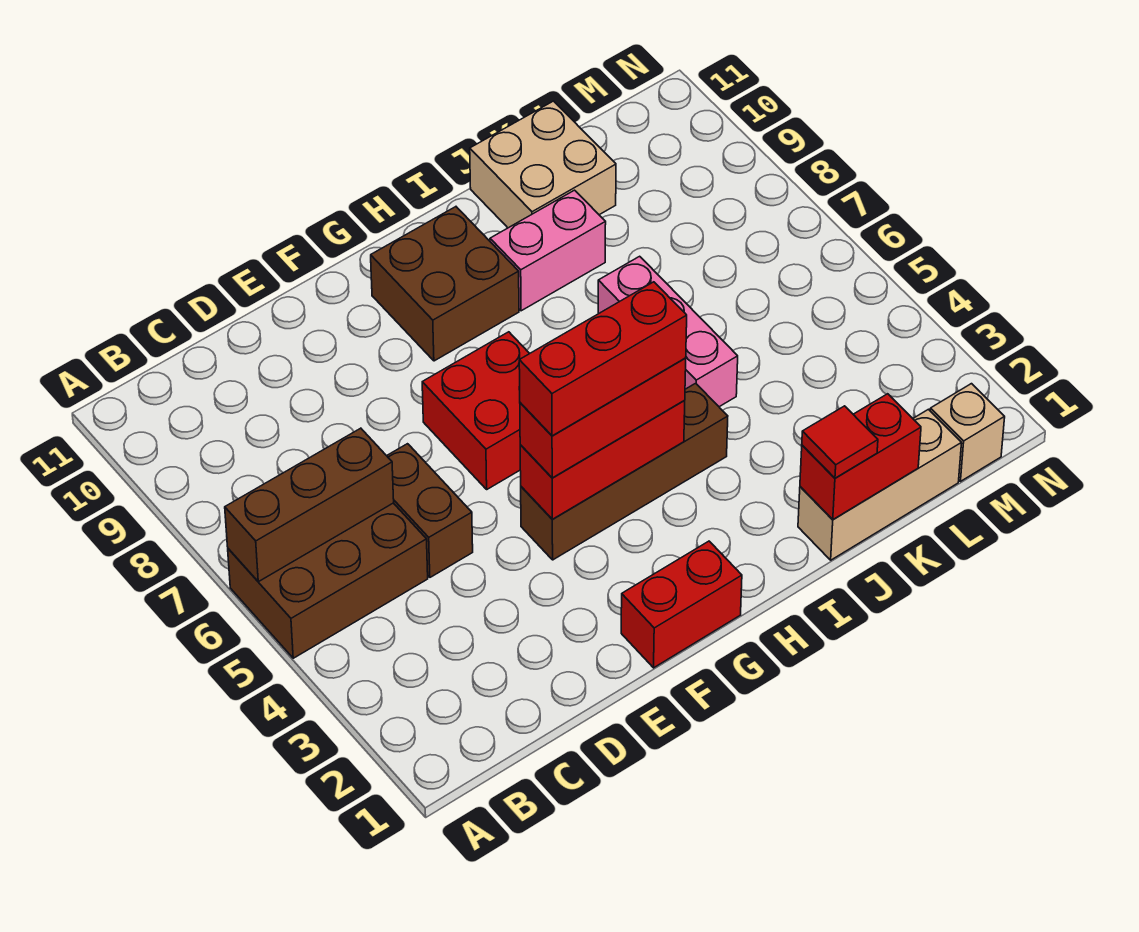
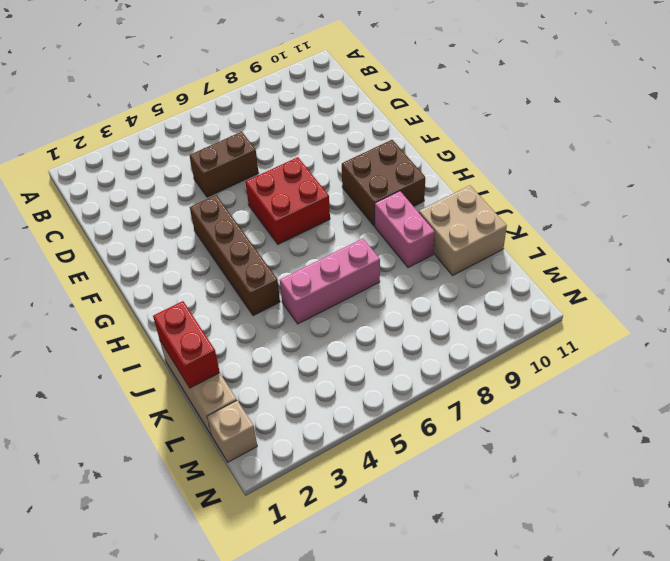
none -> brown 2x3 brick [228,503,428,658]
none -> red 1x2 brick [621,541,742,668]
none -> brown 1x3 brick [225,428,394,582]

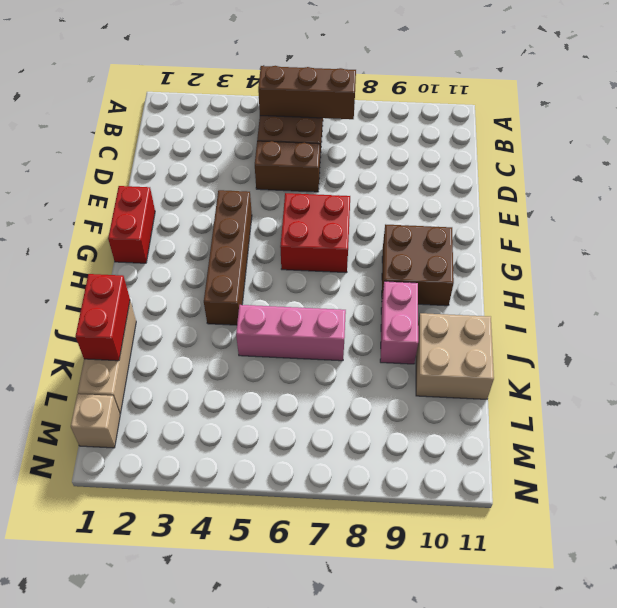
brown 1x3 brick [258,66,356,119] -> brown 1x3 brick turned to [225,428,394,582]
none -> red 1x3 brick [520,400,685,519]
none -> red 1x3 brick [520,358,686,478]
none -> red 1x1 tile [802,406,878,478]

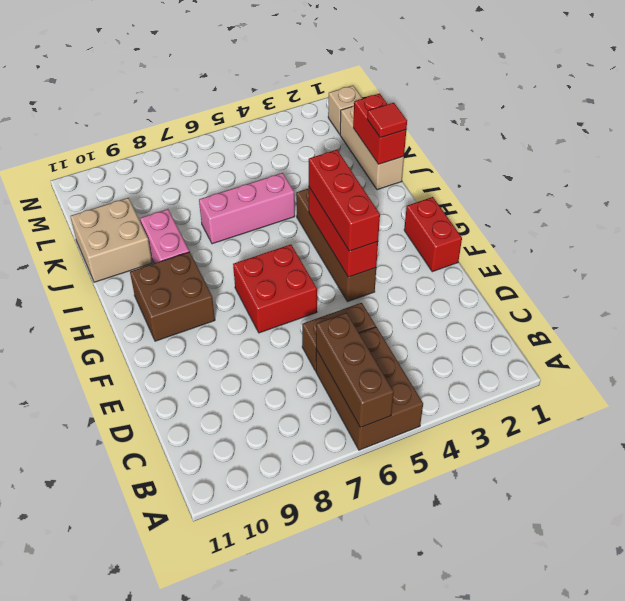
none -> red 1x3 brick [519,282,687,436]

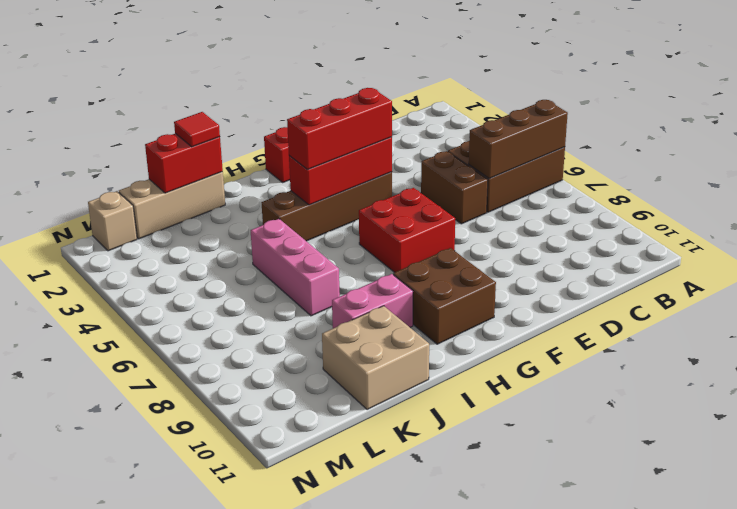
none -> red 1x3 brick [519,282,687,436]

